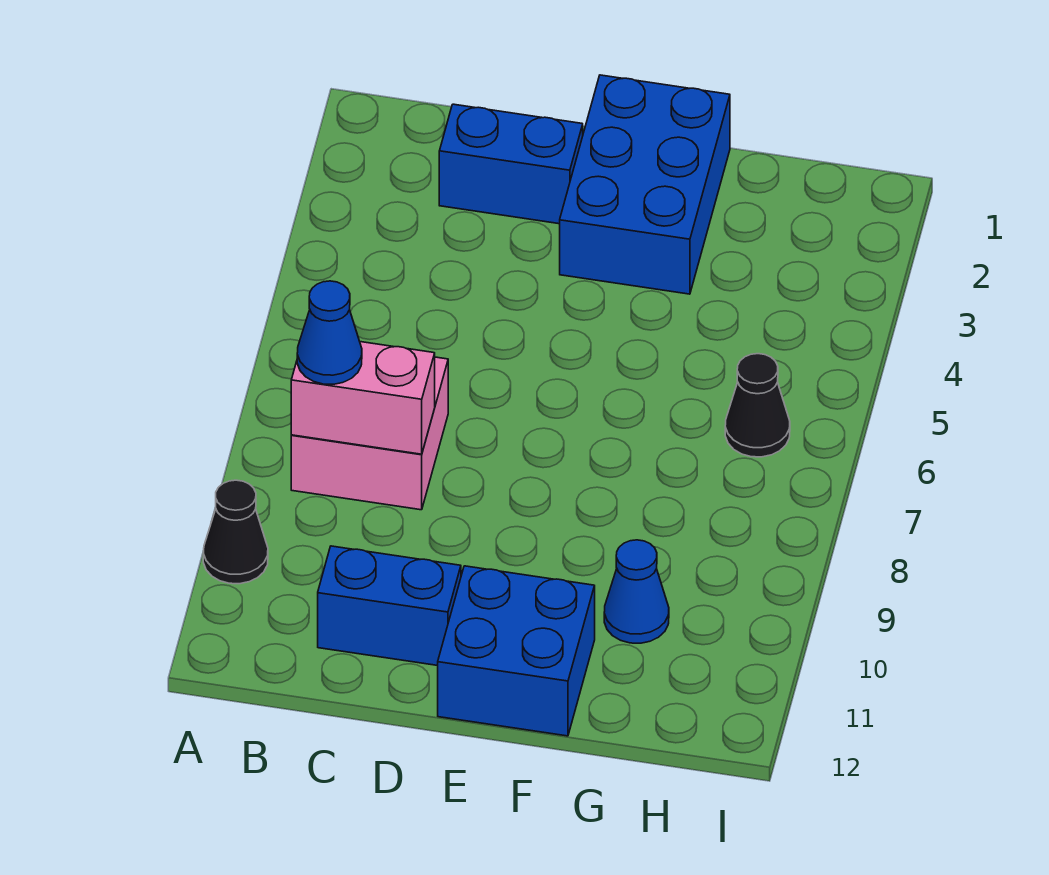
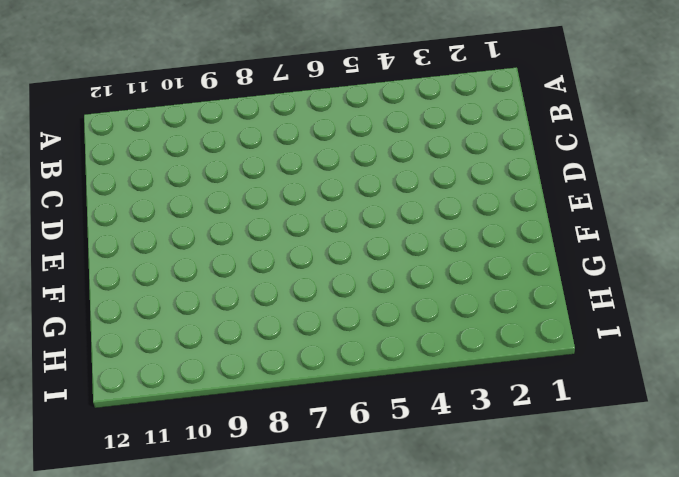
none -> black 1x1 cone [203,480,268,584]
none -> pink 2x2 brick [291,357,448,510]

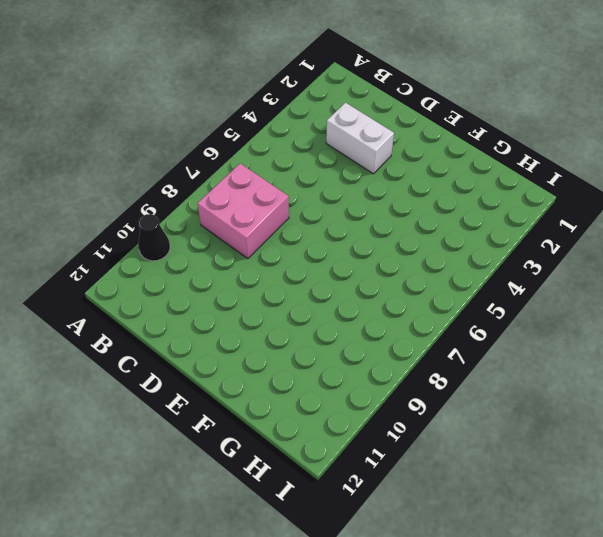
white 1x2 brick [326,103,394,174] -> none
none -> blue 1x2 brick [439,104,583,224]
none -> blue 1x2 brick [318,546,461,666]

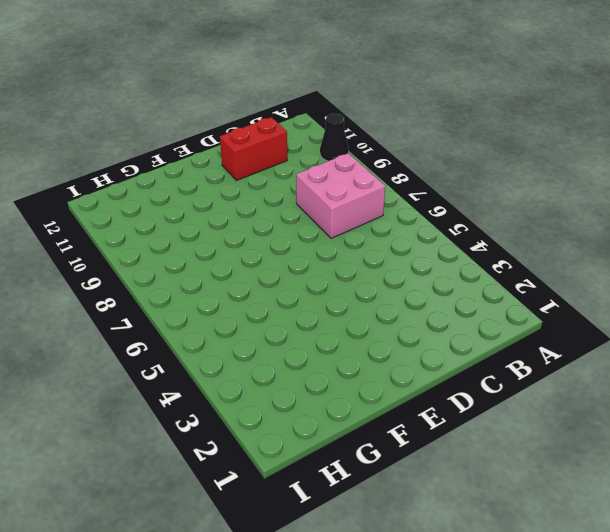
red 1x2 brick [220,117,287,181] -> blue 1x2 brick [318,546,461,666]
none -> blue 1x2 brick [439,104,583,224]
none -> blue 2x3 brick [560,75,730,294]

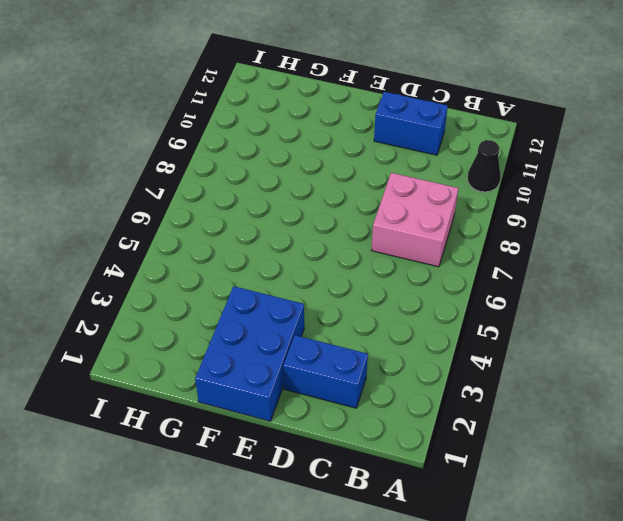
none -> blue 2x2 brick [438,566,595,736]
none -> blue 1x1 cone [604,540,669,643]

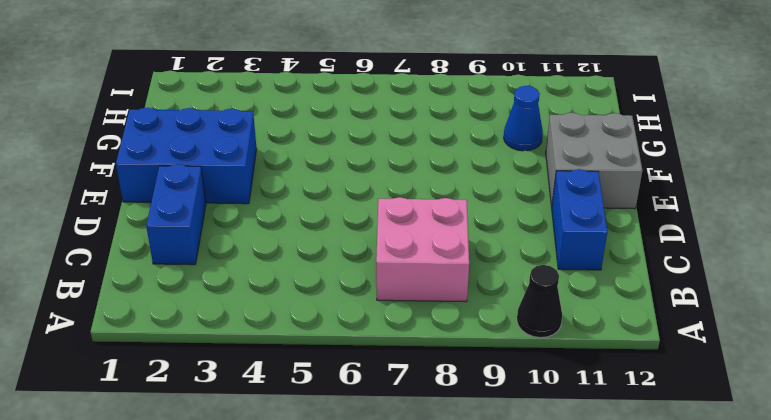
grey 2x2 brick [546,113,642,209] -> blue 2x2 brick [438,566,595,736]
none -> black 1x1 cone [725,354,790,457]
none -> pink 1x2 brick [291,342,435,454]

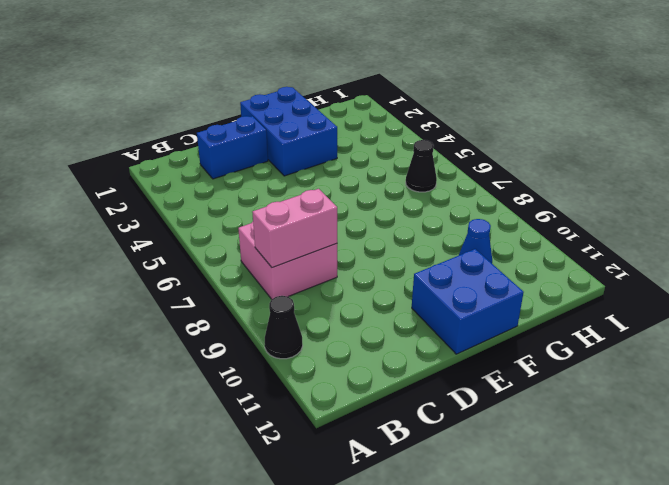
none -> blue 1x2 brick [318,546,461,666]
none -> blue 1x1 cone [297,281,362,384]

